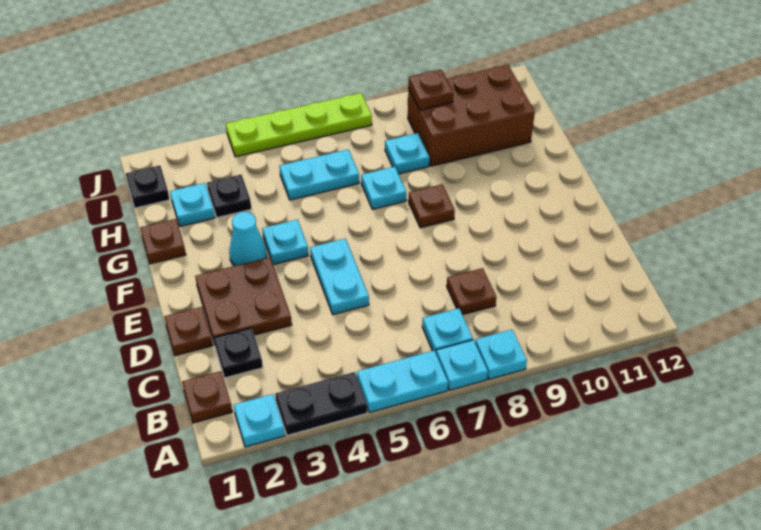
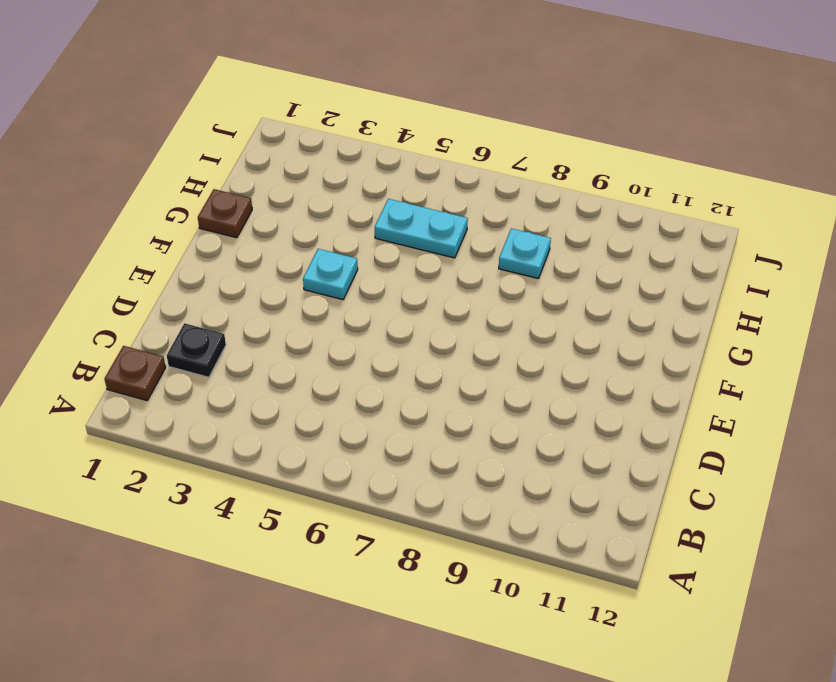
none -> cyan 1x1 plate [234,394,285,447]
none -> black 1x2 plate [275,372,367,435]
none -> cyan 1x2 plate [357,351,448,413]

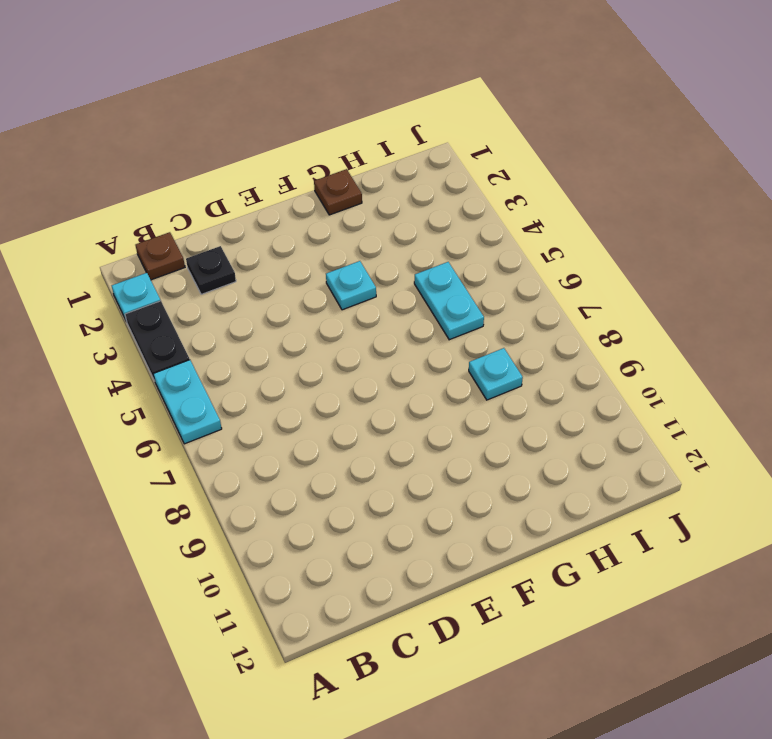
none -> cyan 1x1 plate [436,340,488,390]
none -> cyan 1x1 plate [475,330,527,379]
none -> cyan 1x1 plate [422,308,473,352]

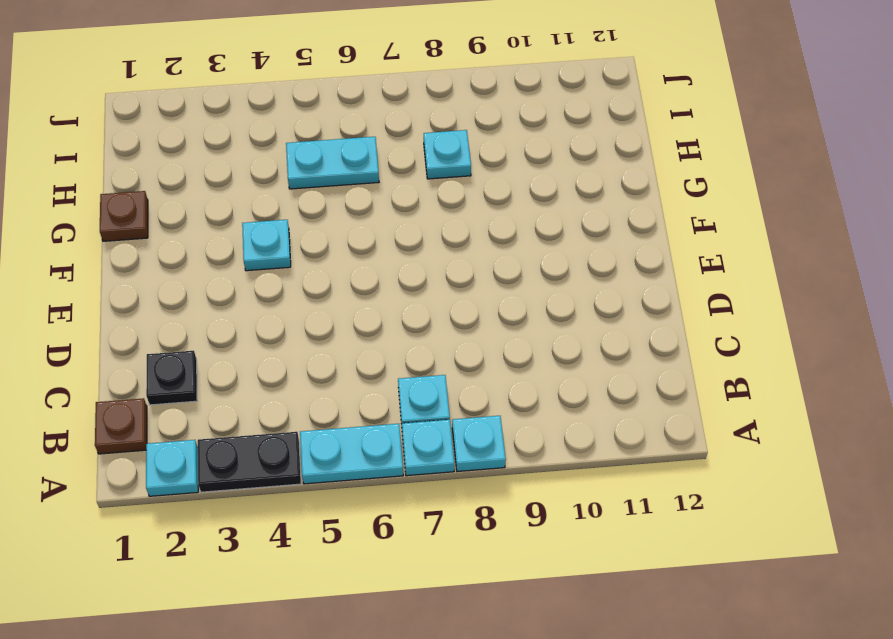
none -> brown 1x1 plate [447,268,496,315]
none -> brown 1x1 plate [164,307,213,356]
none -> brown 2x2 plate [195,257,292,344]

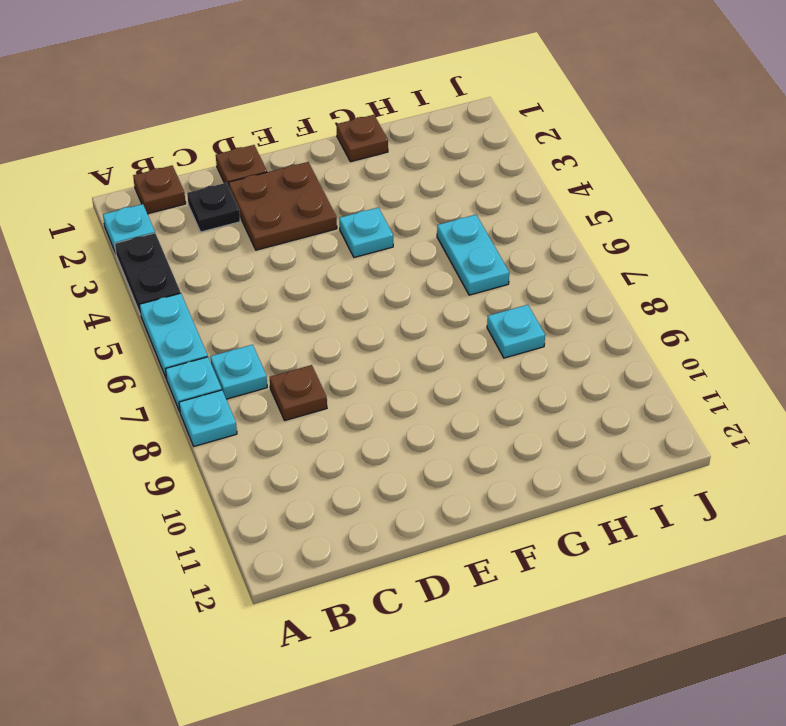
none -> cyan 1x2 plate [310,239,369,315]
none -> cyan 1x1 cone [229,212,267,266]
none -> brown 1x1 plate [408,184,455,228]

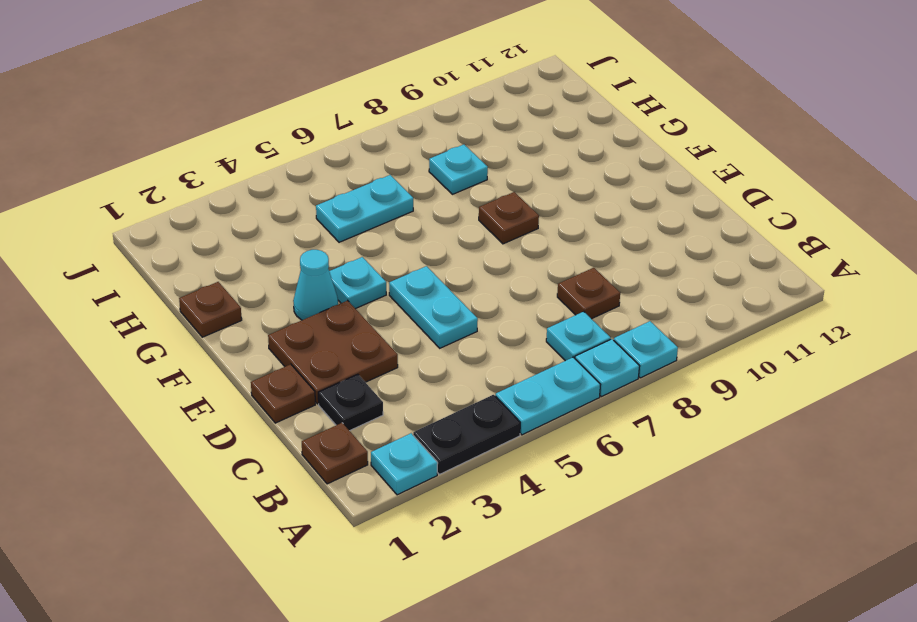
none -> cyan 1x1 plate [361,167,406,209]
none -> cyan 1x1 plate [170,183,215,226]
none -> black 1x1 plate [207,175,251,218]

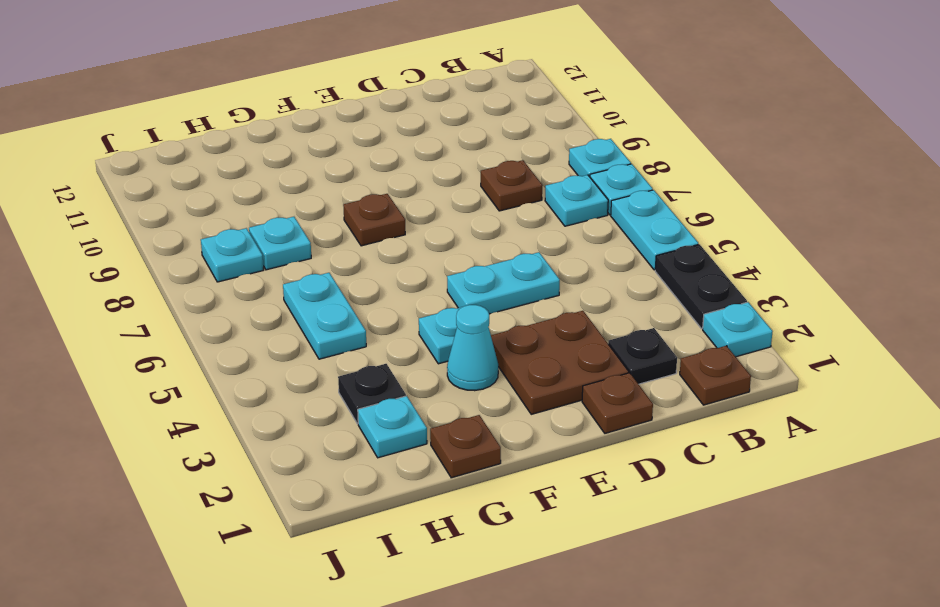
cyan 1x1 plate [201,228,263,282] -> cyan 1x1 plate moved to [361,167,406,209]
none -> brown 2x3 brick [408,65,535,166]
none -> black 1x1 plate [126,165,170,208]
none -> lime 1x4 plate [226,93,372,157]

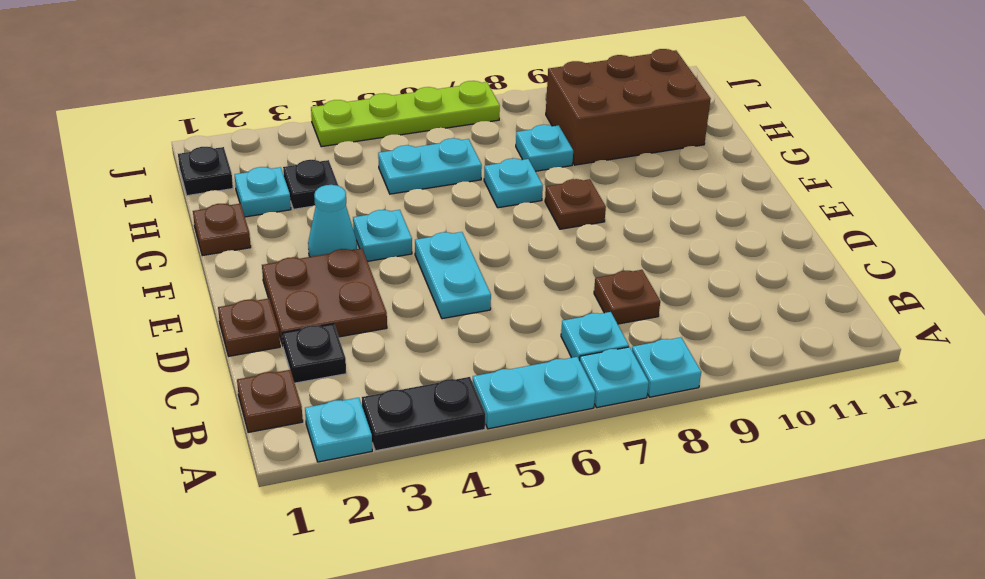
none -> brown 1x1 plate [408,69,453,110]

